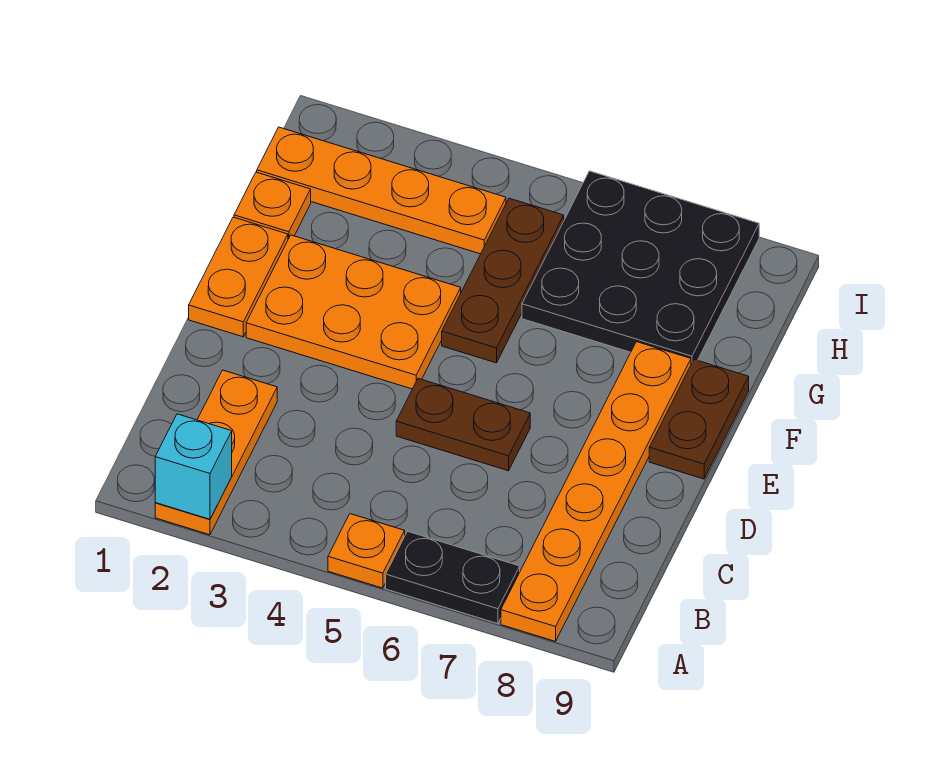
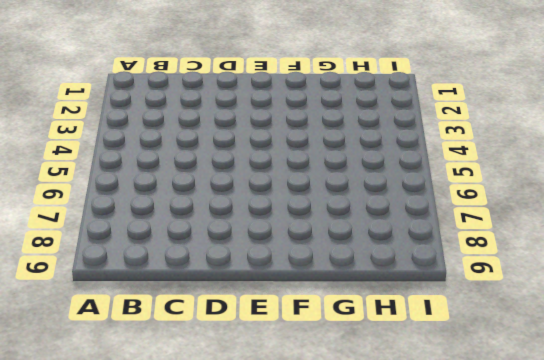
none -> orange 1x3 plate [155,370,277,535]
none -> orange 1x1 plate [328,514,405,588]
none -> black 1x2 plate [386,531,520,624]

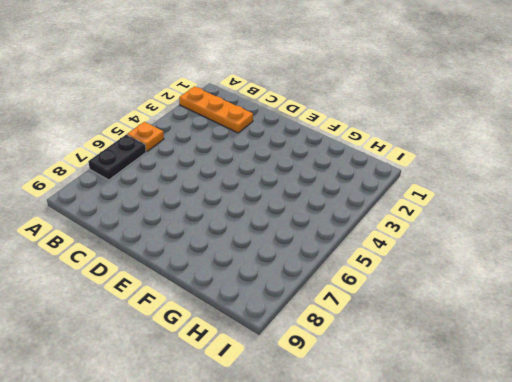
none -> orange 1x6 plate [501,342,691,641]
none -> brown 1x2 plate [396,379,530,471]
none -> orange 1x2 plate [189,217,288,337]

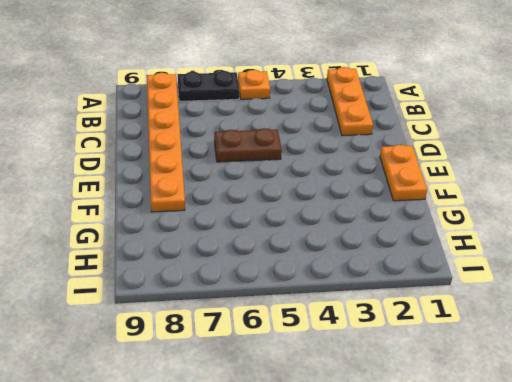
none -> orange 2x3 plate [246,235,461,389]
none -> brown 1x2 plate [649,360,749,479]
none -> brown 1x3 plate [442,198,564,363]

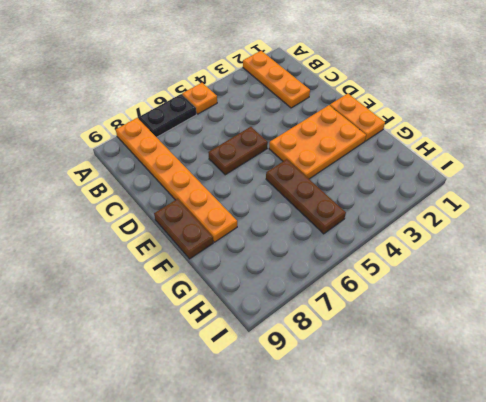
none -> orange 1x1 plate [234,172,311,239]
none -> black 3x3 plate [522,171,759,364]
none -> orange 1x4 plate [257,127,506,254]

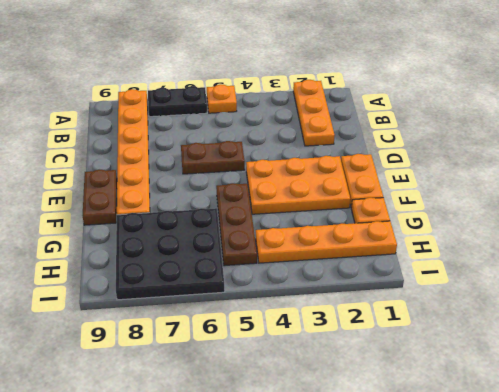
none -> cyan 1x1 brick [155,414,232,519]

